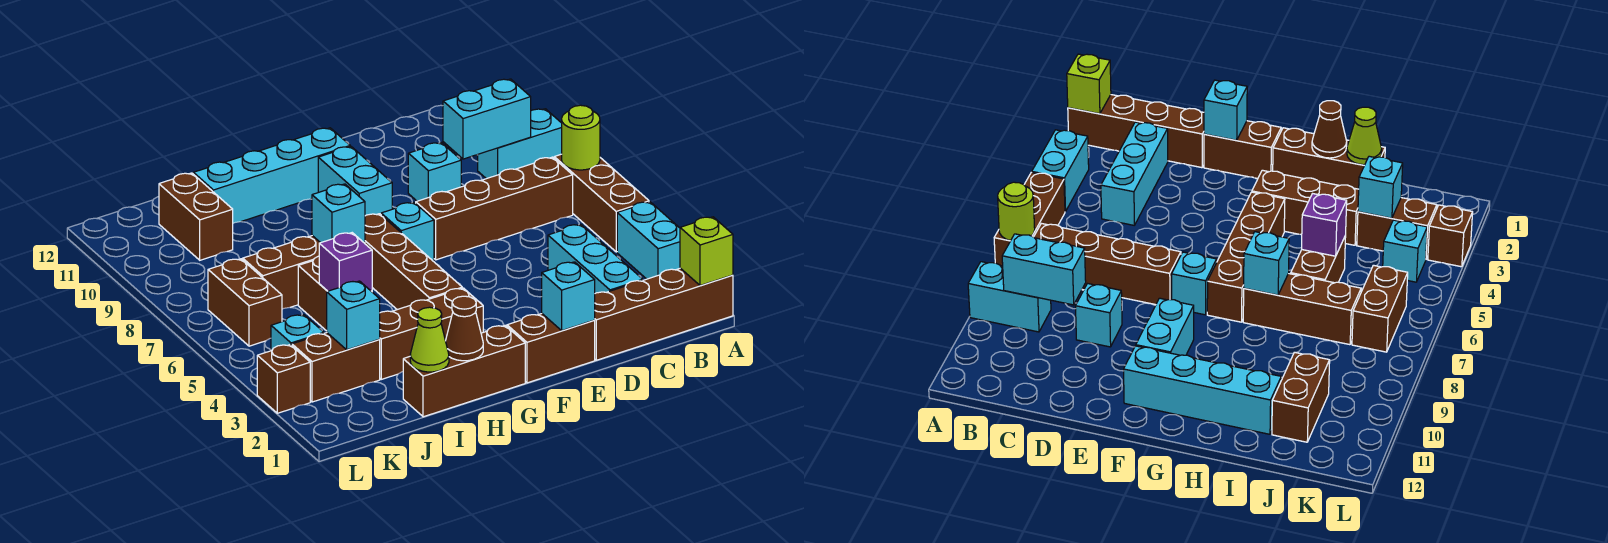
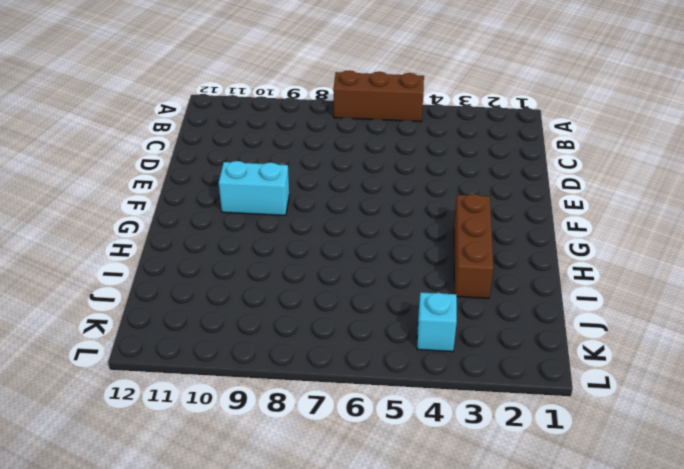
none -> brown 1x4 brick [594,268,733,360]
none -> cyan 1x2 brick [617,202,680,279]
none -> cyan 1x2 brick [478,109,562,179]
none -> brown 1x4 brick [416,157,573,260]

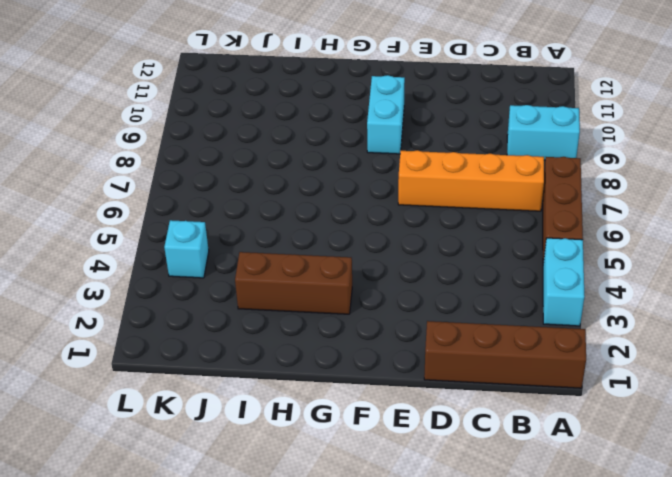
orange 1x4 brick [398,150,544,211] -> brown 1x4 brick [416,157,573,260]
none -> cyan 1x3 brick [548,224,643,293]
none -> cyan 1x1 brick [408,143,461,201]
none -> brown 1x2 brick [507,314,595,383]
none -> cyan 1x1 brick [381,202,434,261]

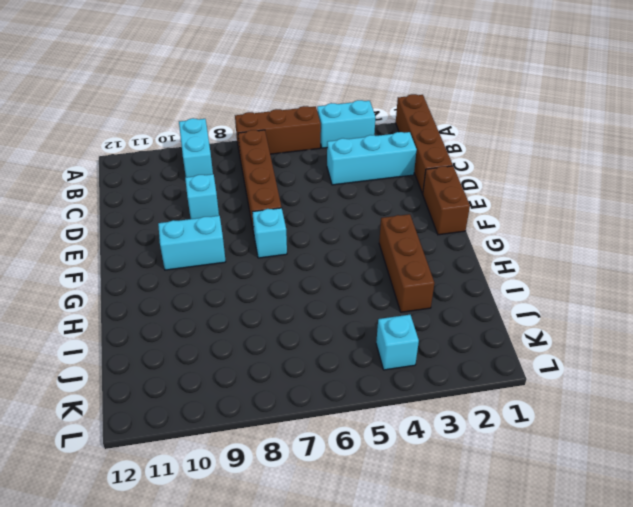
none -> cyan 1x4 brick [193,128,350,223]
none -> brown 1x3 brick [403,325,525,417]
none -> brown 1x4 brick [365,214,462,310]
none -> brown 1x3 brick [243,236,365,309]

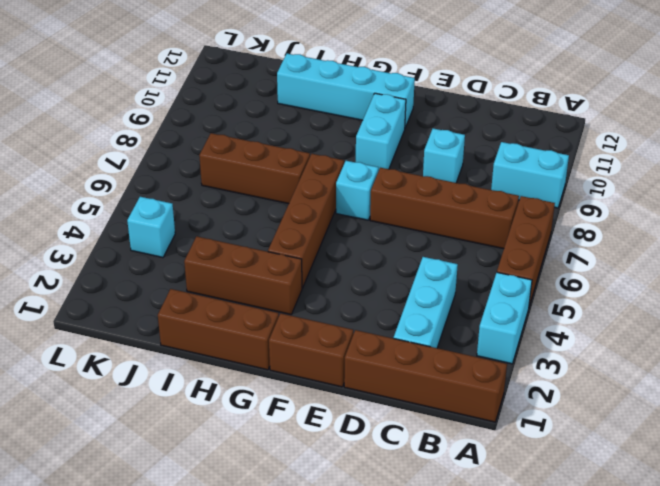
none -> brown 1x2 brick [298,256,372,331]
none -> brown 1x2 brick [292,333,380,402]
none -> brown 1x2 brick [159,173,233,260]
none -> brown 1x2 brick [208,259,282,346]

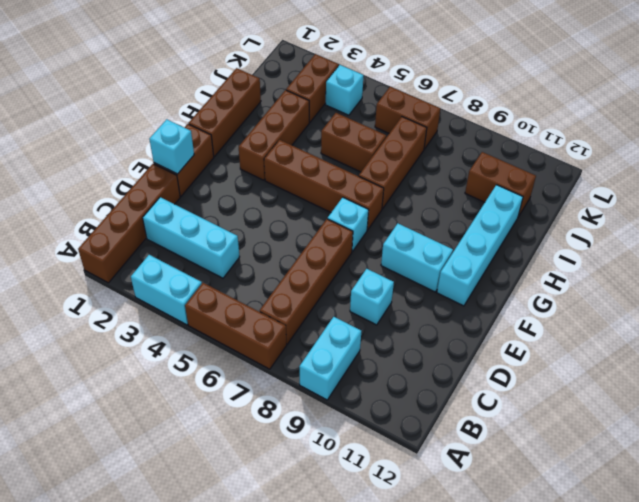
none -> brown 1x1 brick [257,345,310,413]
none -> lime 1x1 brick [680,217,733,286]
none -> lime 1x1 round brick [562,105,600,170]
none -> cyan 1x2 brick [443,79,531,159]

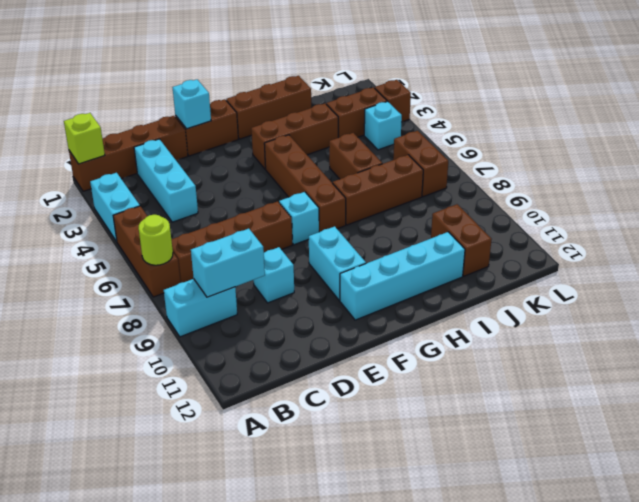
none -> brown 1x1 cone [446,296,483,361]
none -> cyan 1x1 brick [312,184,365,243]
none -> lime 1x1 cone [410,307,449,372]
none -> purple 1x1 brick [319,233,372,291]

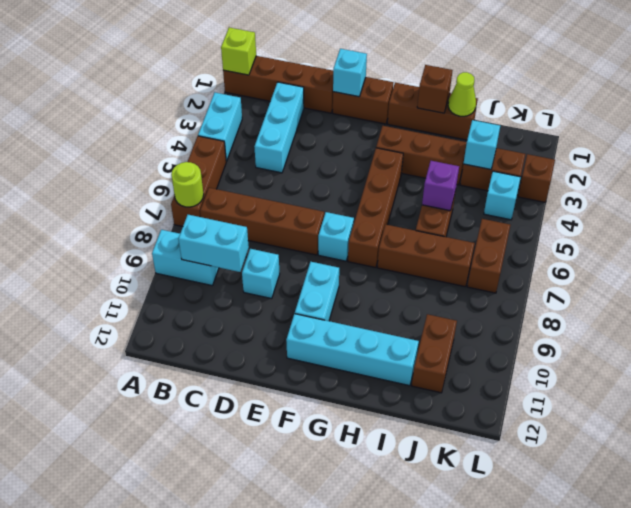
brown 1x1 brick [417,65,453,113] -> brown 1x1 cone [446,296,483,361]
none -> cyan 1x1 brick [312,184,365,243]

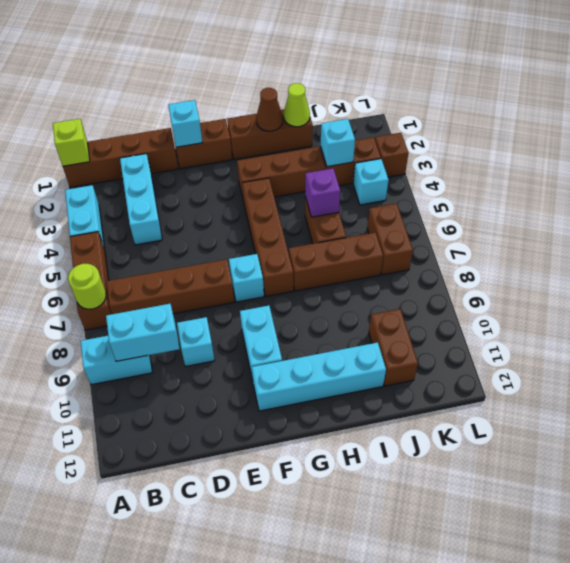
none -> cyan 1x1 brick [312,184,365,243]

